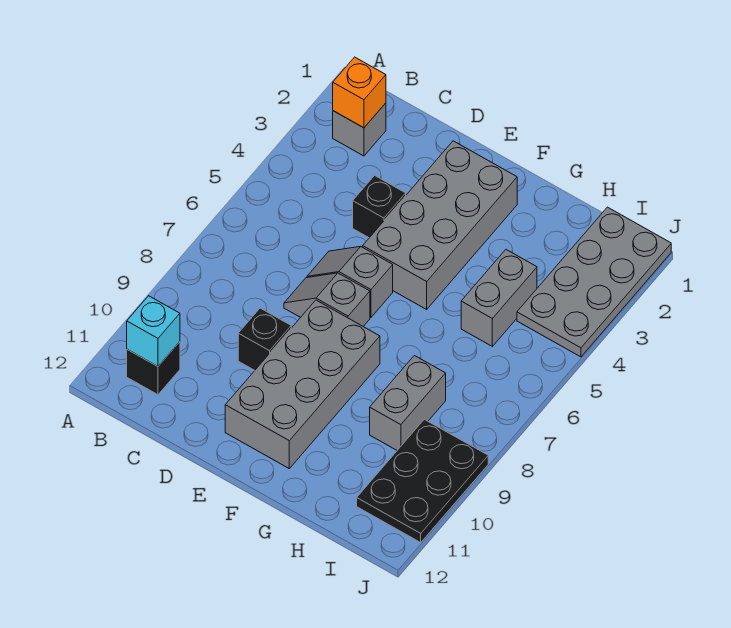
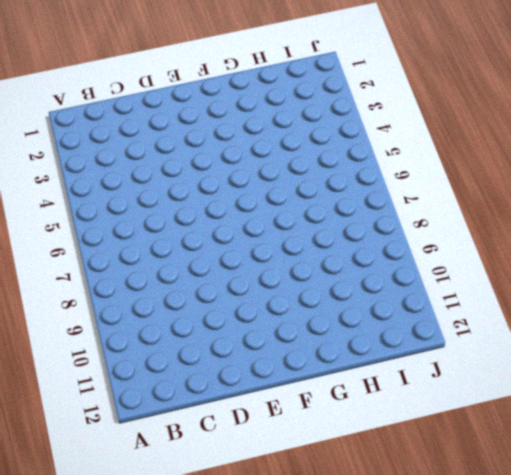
none -> grey 1x1 brick [333,103,386,156]
none -> black 1x1 brick [127,342,180,395]
none -> black 1x1 brick [353,176,406,238]

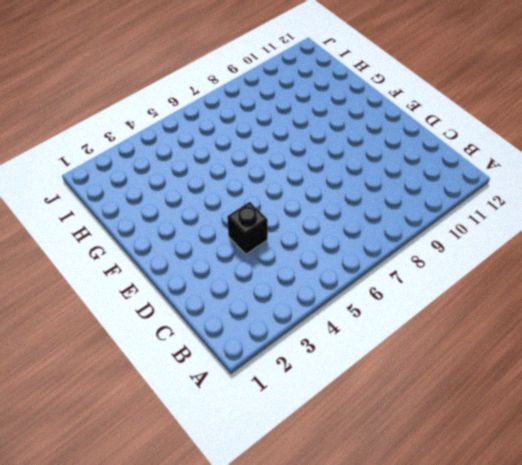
none -> grey 1x1 brick [333,103,386,156]
none -> black 1x1 brick [127,342,180,395]
none -> grey 1x2 slope [307,247,393,317]

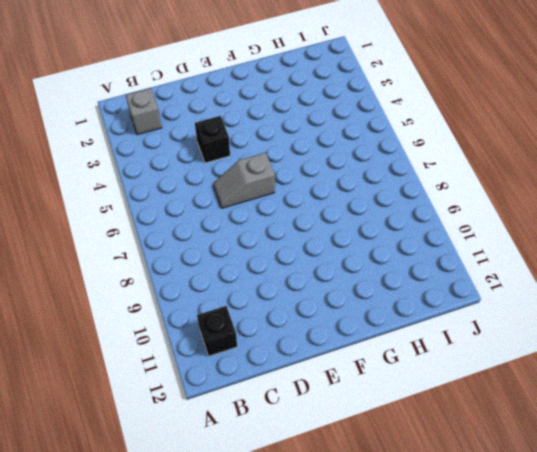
none -> grey 1x2 slope [284,273,370,326]
none -> black 1x1 brick [238,308,291,370]
none -> grey 2x4 brick [363,141,517,309]

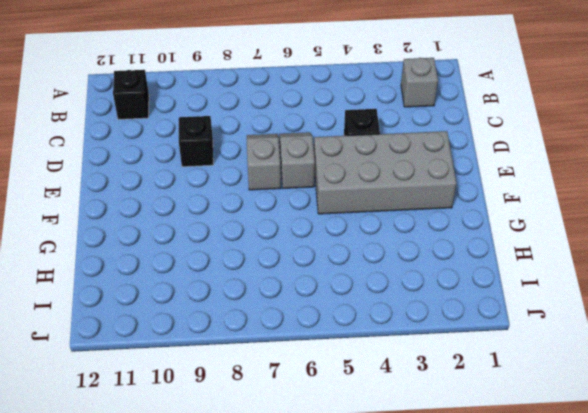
none -> grey 2x4 brick [225,300,380,468]
none -> grey 1x2 brick [461,250,537,346]
none -> grey 1x2 brick [370,356,446,450]

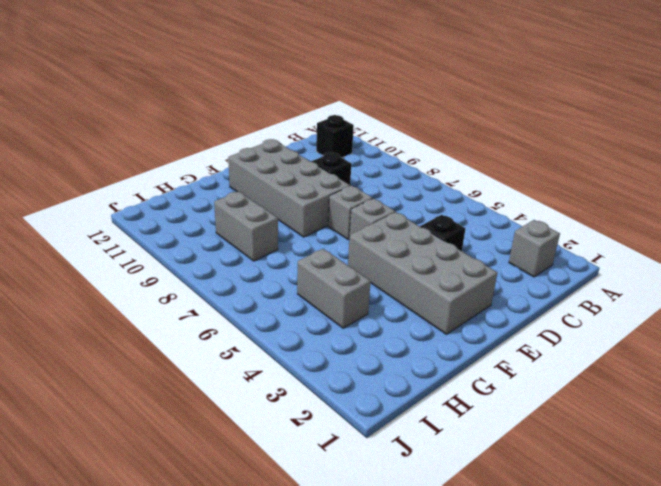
none -> grey 2x4 plate [517,207,671,357]
none -> black 2x3 plate [357,419,488,542]
none -> orange 1x1 brick [333,57,386,128]

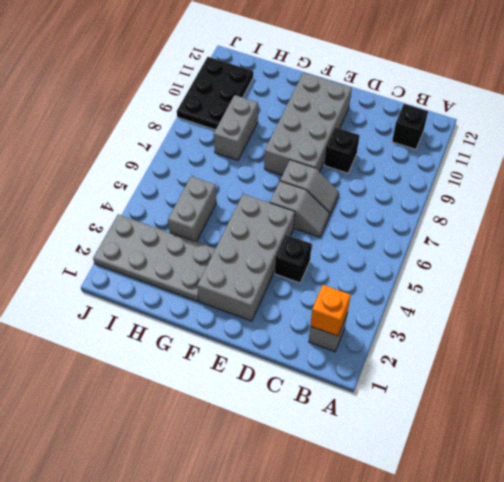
grey 2x4 plate [93,214,215,301] -> grey 2x4 plate turned to [517,207,671,357]
none -> cyan 1x1 brick [127,296,180,366]

